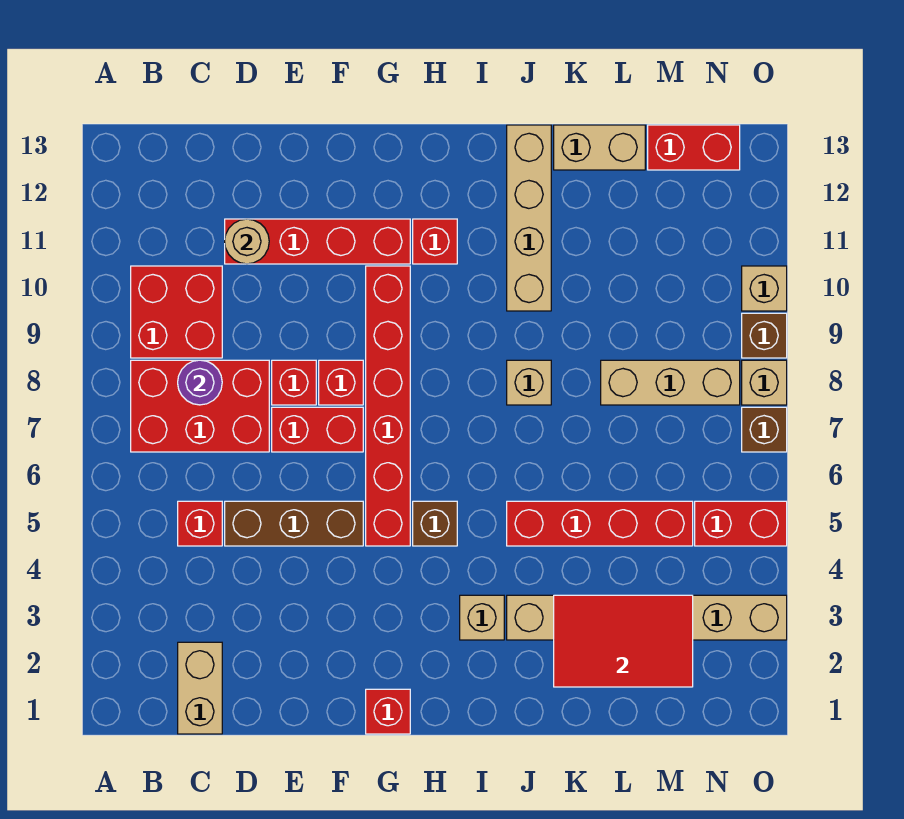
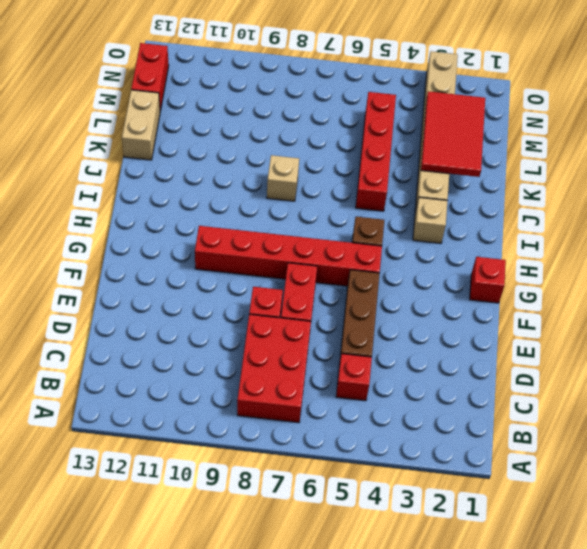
none -> red 2x2 brick [131,266,222,358]
none -> tan 1x2 brick [178,642,222,734]
none -> red 1x4 brick [225,219,410,264]

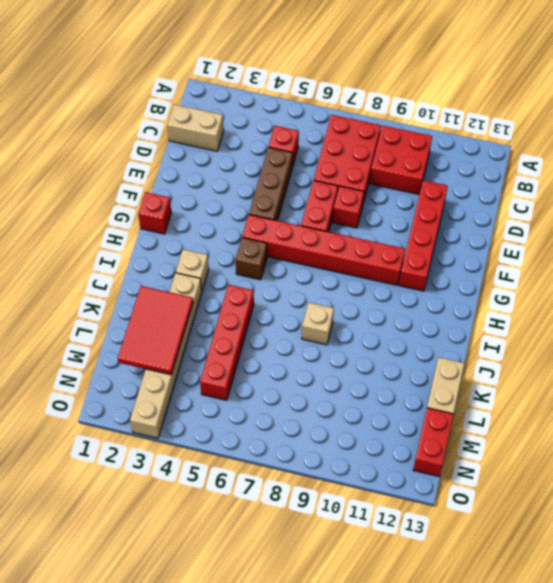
none -> red 1x1 brick [319,360,363,405]
none -> red 1x1 brick [413,219,457,264]
none -> tan 1x4 brick [507,125,551,311]

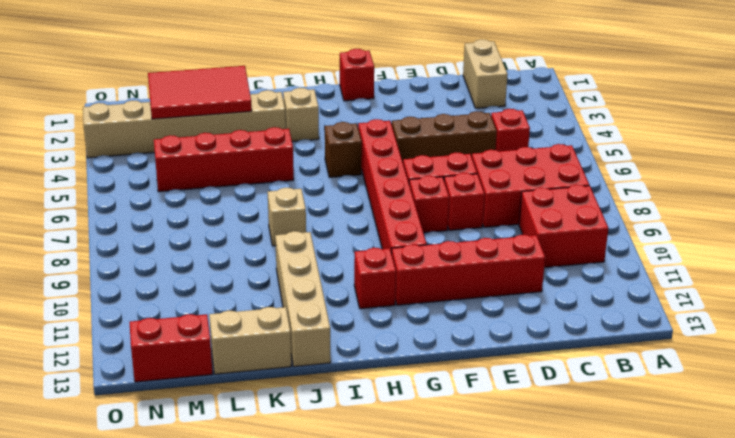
none -> tan 1x3 brick [601,360,740,405]
none -> red 1x2 brick [695,501,787,546]
none -> brown 1x1 brick [742,407,787,452]

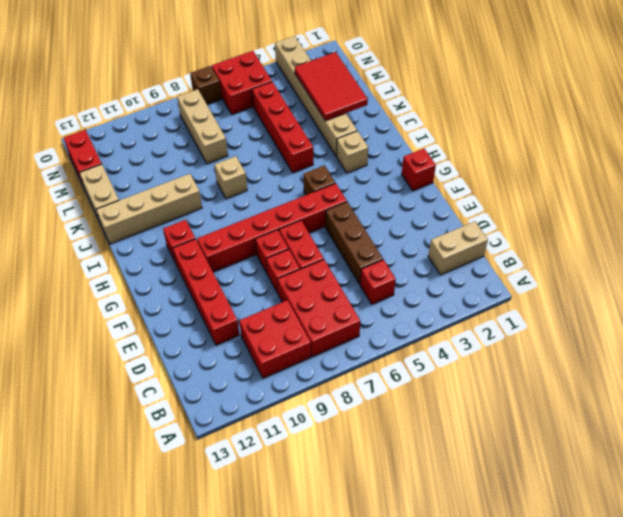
red 2x2 brick [212,51,272,114] -> red 1x2 brick [695,501,787,546]
none -> tan 1x1 brick [742,360,787,405]
none -> brown 1x1 brick [742,313,787,358]
none -> tan 1x1 brick [742,266,787,311]

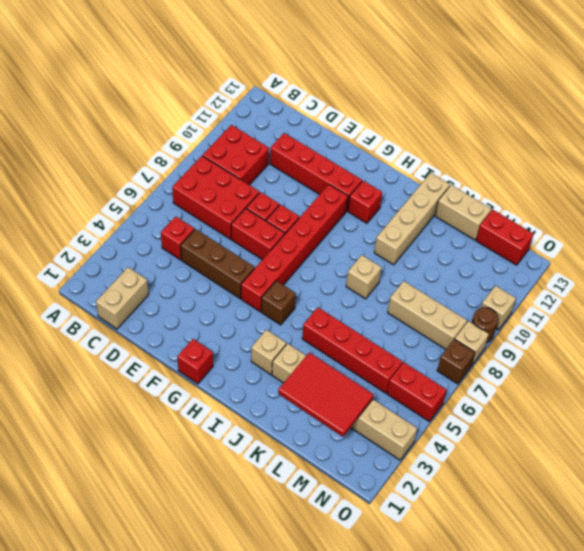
brown 1x1 round brick [472,307,498,343] -> brown 1x1 brick [742,313,787,358]
none -> purple 1x1 round brick [178,360,222,405]
none -> tan 1x1 round brick [225,219,269,264]

